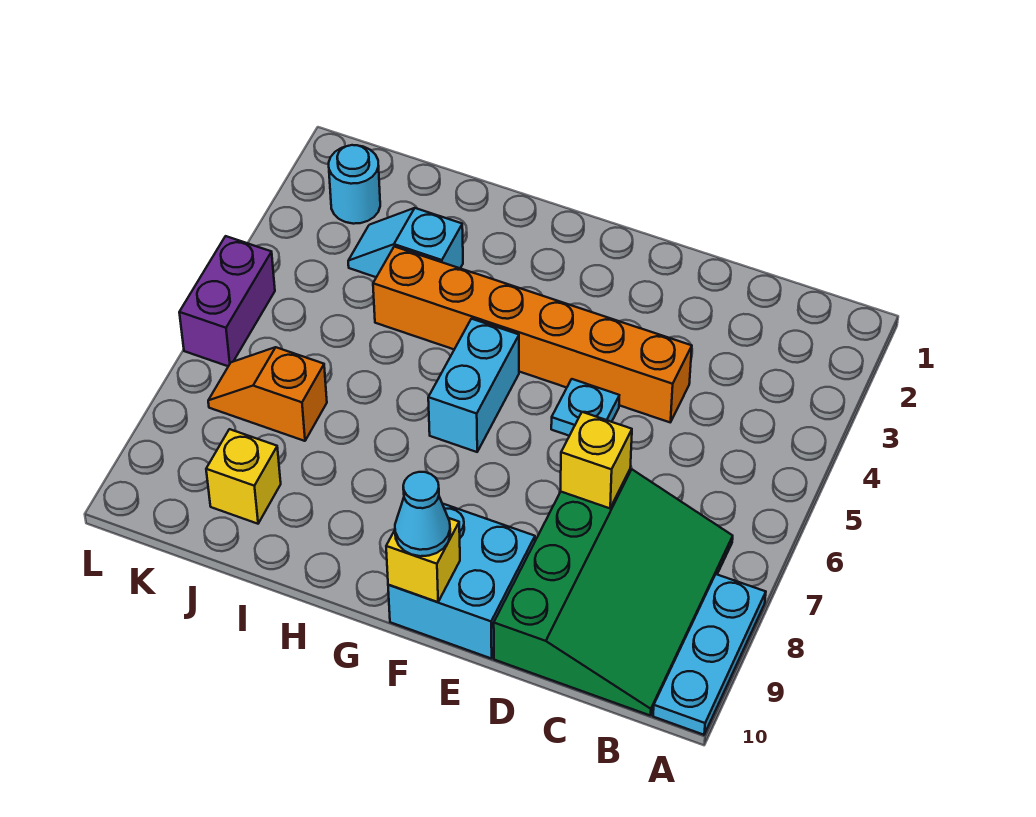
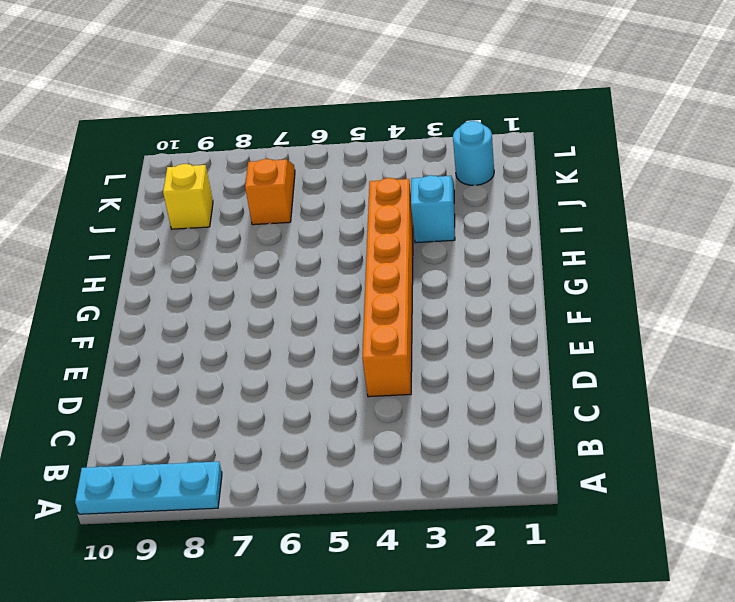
none -> green 3x4 slope [494,469,733,715]
none -> cyan 1x1 plate [551,379,619,436]
none -> cyan 2x2 brick [388,504,535,659]

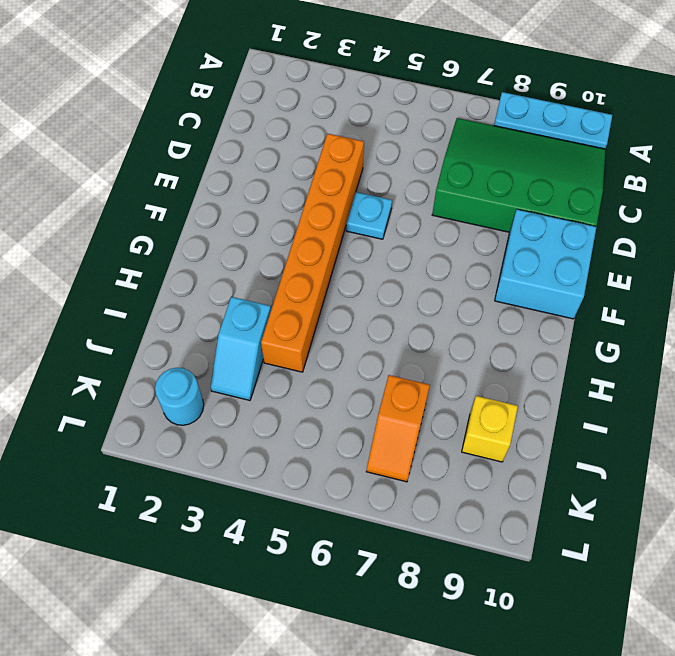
none -> cyan 1x2 brick [428,319,519,452]
none -> purple 1x2 brick [179,236,275,366]
none -> yellow 1x1 brick [561,412,632,508]

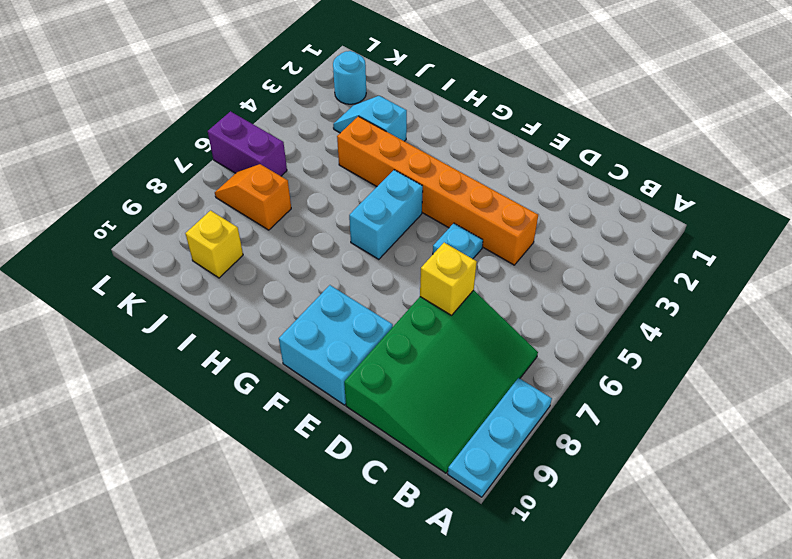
purple 1x2 brick [208,111,287,176] -> purple 1x2 brick turned to [179,236,275,366]
none -> yellow 1x1 brick [386,518,460,602]
none -> cyan 1x1 cone [395,472,450,556]

